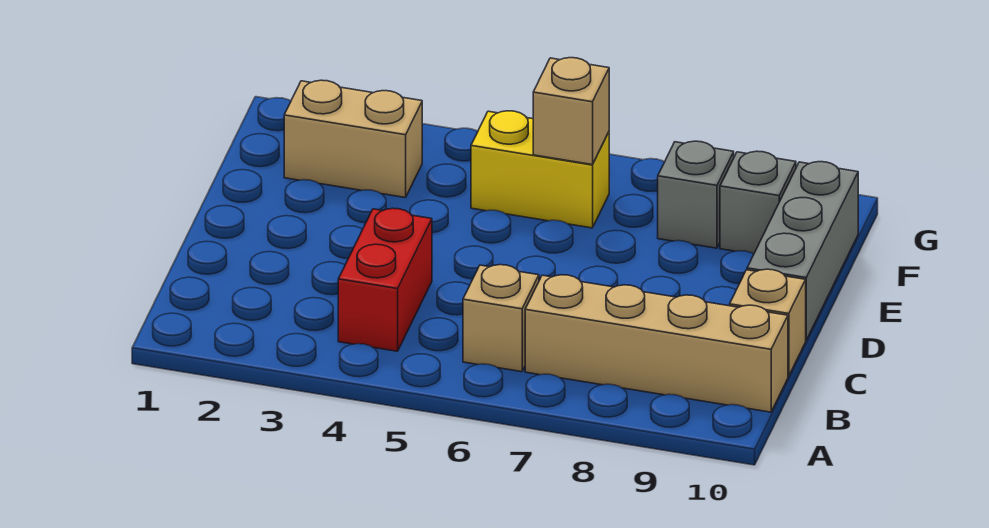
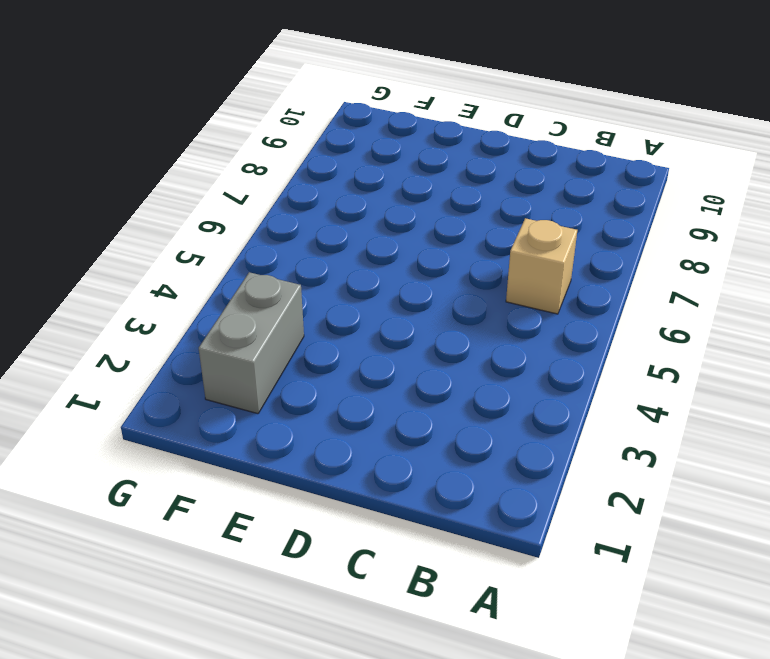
grey 1x2 brick [199,272,304,414] -> tan 1x2 brick [284,80,422,198]
none -> red 1x2 brick [338,208,432,351]
none -> tan 1x4 brick [525,275,788,412]

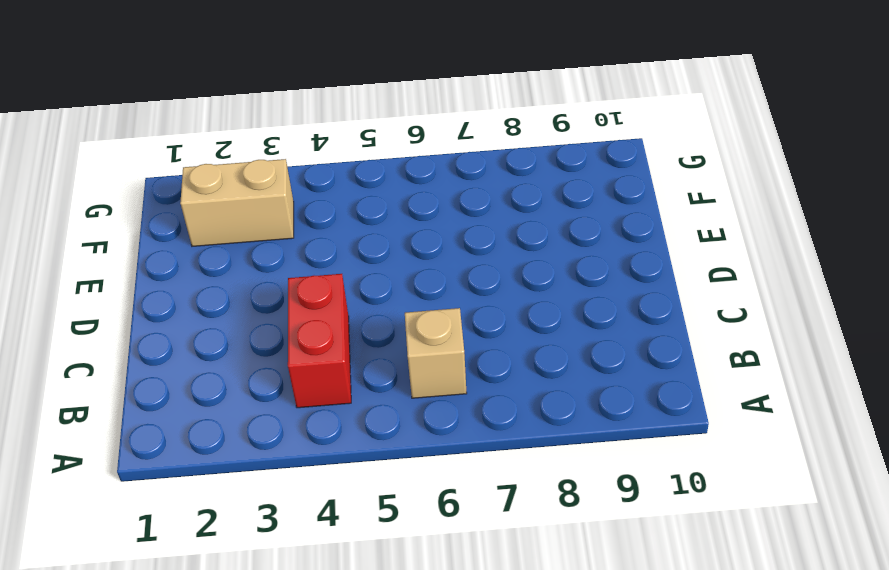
none -> tan 1x4 brick [525,275,788,412]
none -> tan 1x1 brick [730,269,806,376]

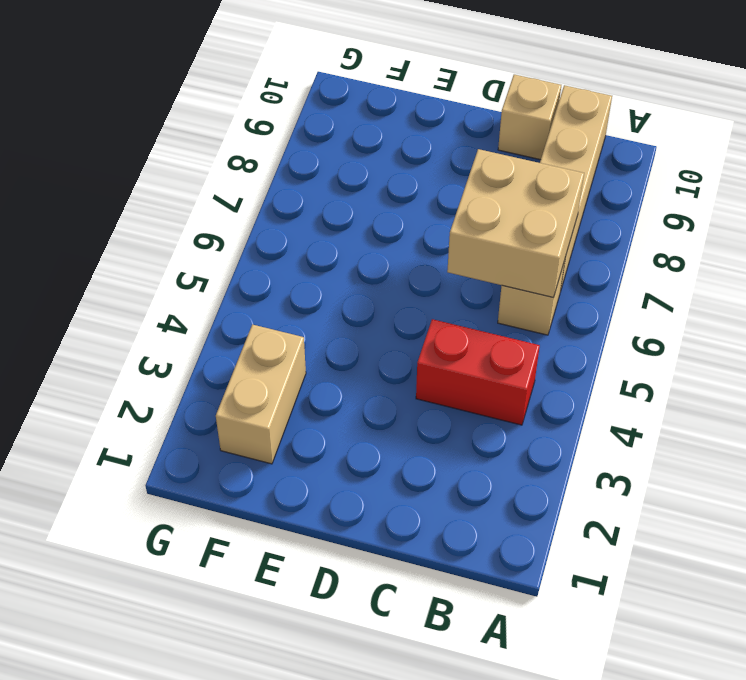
tan 2x2 brick [447,149,584,298] -> none
none -> grey 1x3 brick [747,162,858,340]
none -> yellow 1x2 brick [471,111,609,228]

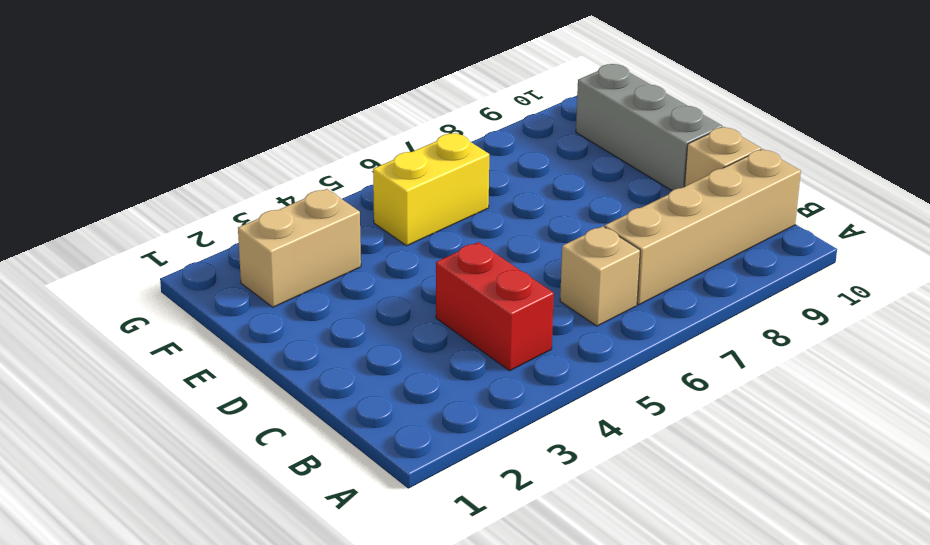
none -> grey 1x1 brick [658,141,734,248]
none -> grey 1x1 brick [720,151,796,254]

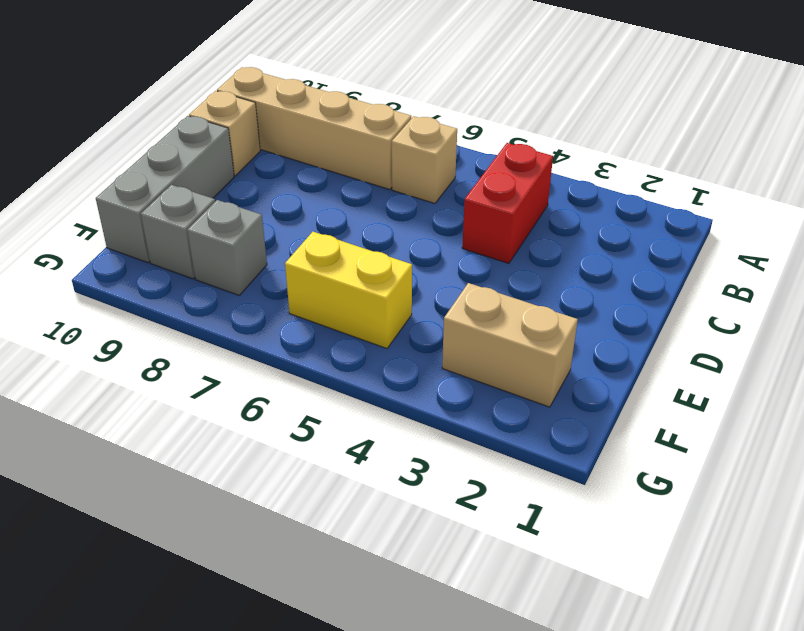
none -> tan 1x1 brick [533,58,609,165]

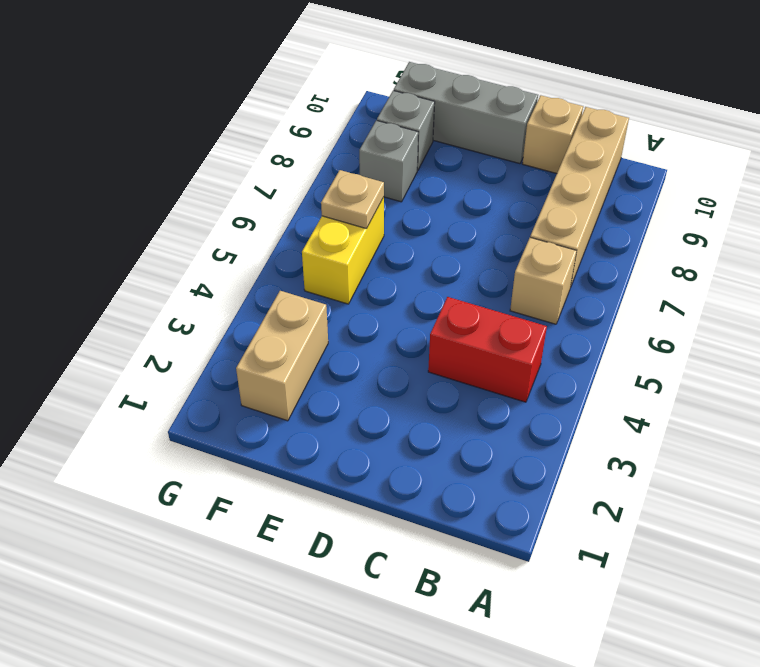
tan 1x1 plate [321,170,384,229] -> tan 1x1 brick [533,58,609,165]

